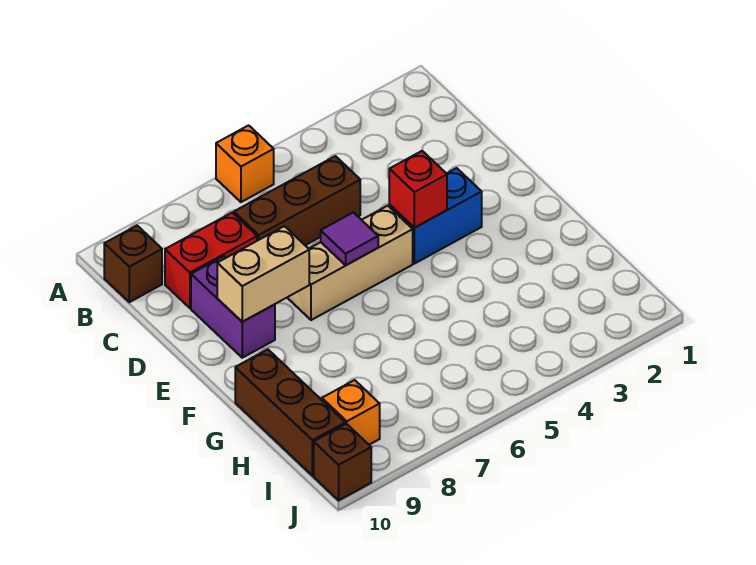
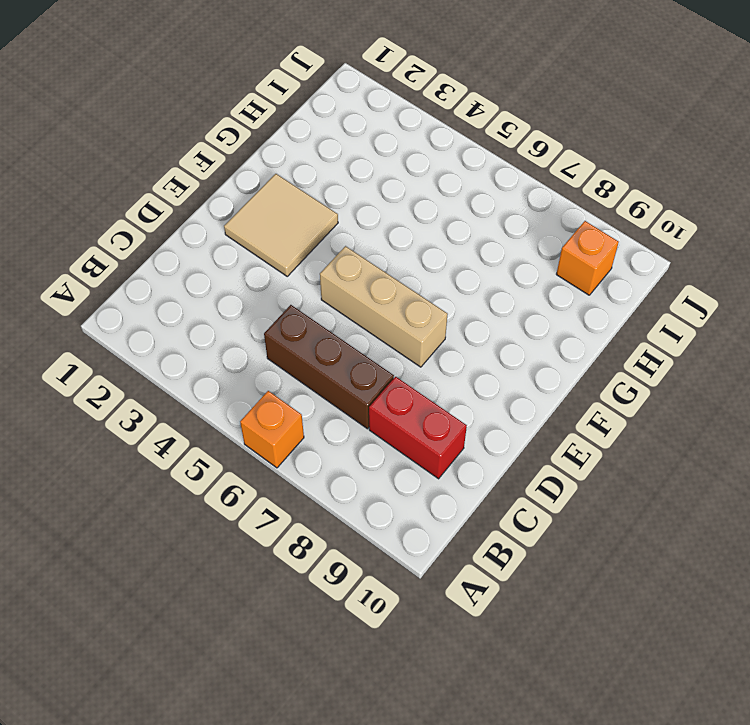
tan 2x2 tile [224,174,338,276] -> blue 1x2 brick [389,168,482,264]
none -> brown 1x1 brick [104,226,162,302]
none -> purple 1x2 brick [191,256,275,358]
none -> brown 1x3 brick [235,349,345,476]

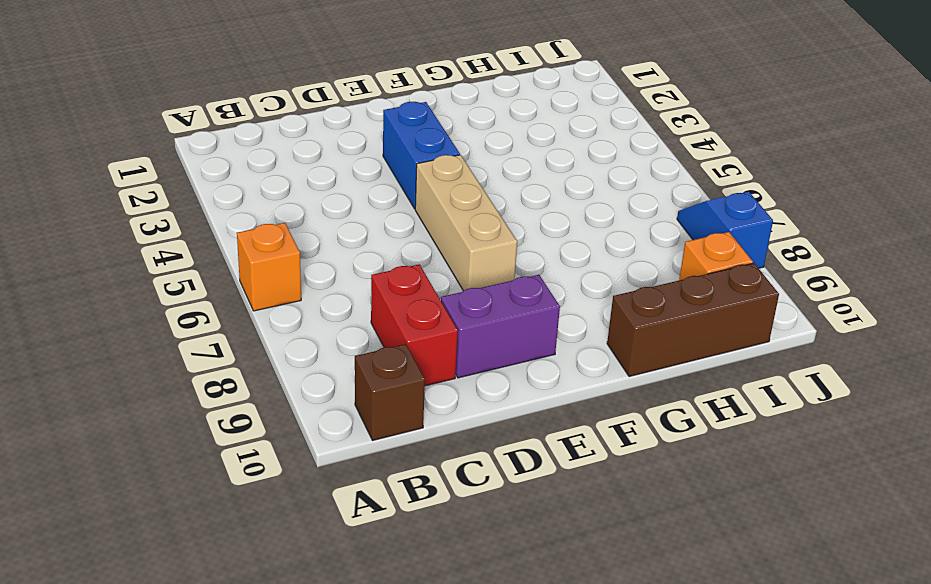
blue 1x2 slope [677,192,773,268] -> none
none -> brown 1x3 brick [234,156,360,245]
none -> brown 1x1 brick [314,424,371,500]
none -> red 1x1 brick [389,151,447,228]

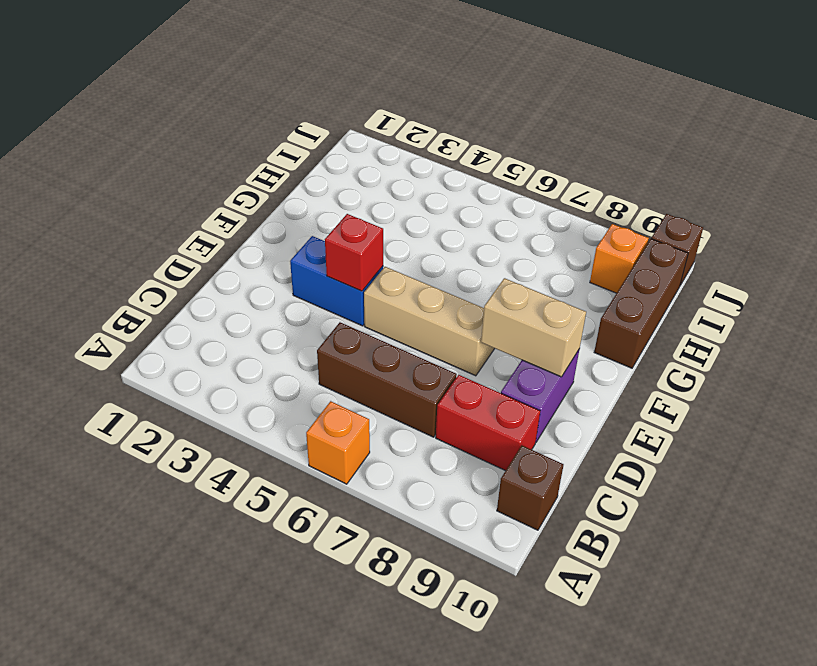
none -> purple 1x1 tile [321,212,378,265]

